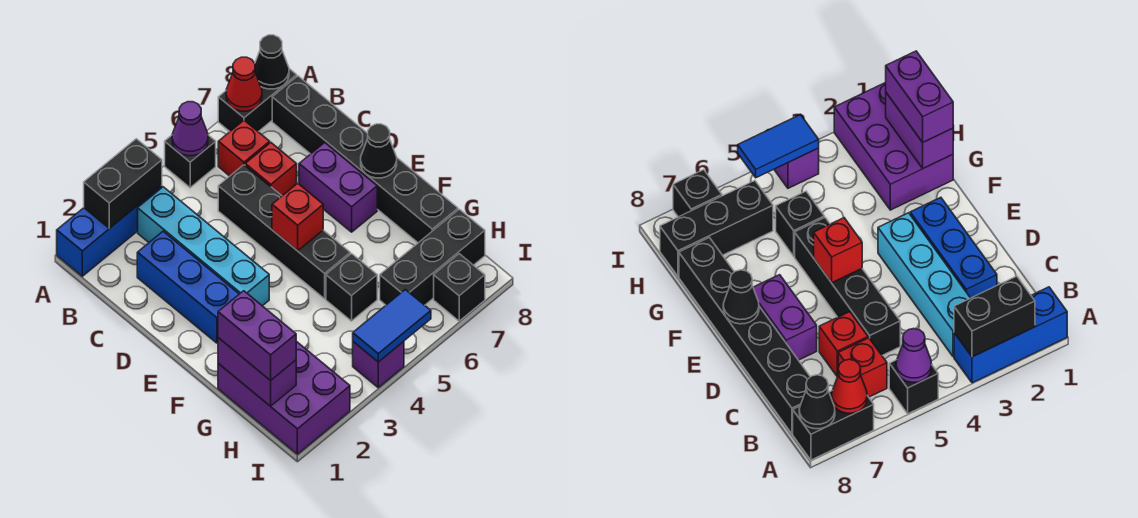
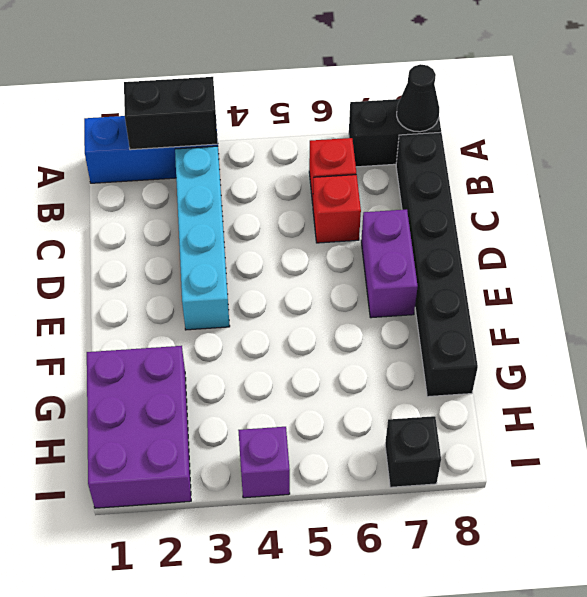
none -> black 1x1 brick [165,135,216,188]
none -> blue 1x3 brick [137,231,239,343]
none -> black 1x4 brick [218,165,350,299]

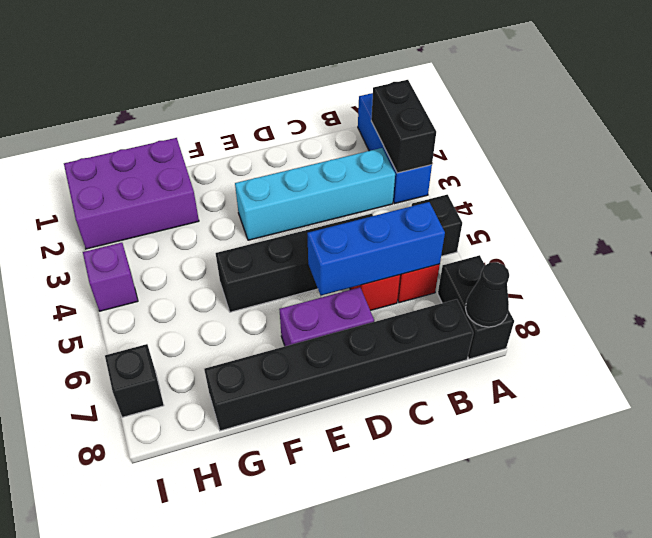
blue 1x3 brick [307,202,445,295] -> blue 1x3 brick moved to [137,231,239,343]
none -> black 1x1 brick [326,254,377,321]
none -> black 1x3 brick [380,209,485,305]
none -> purple 1x1 cone [172,102,208,156]

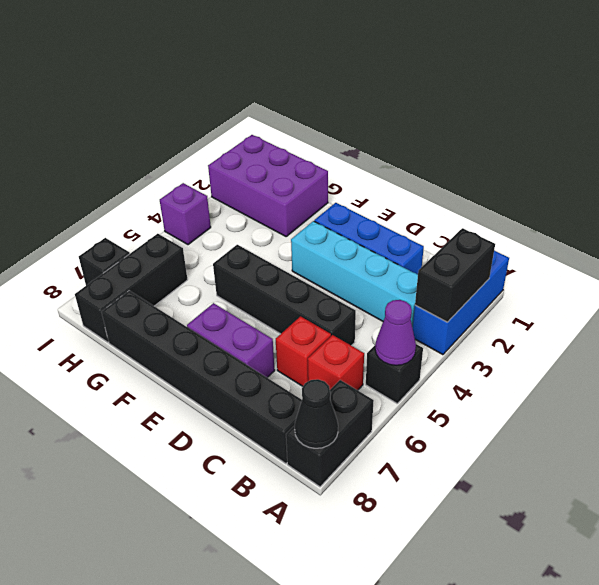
none -> black 1x1 brick [326,254,377,321]
none -> red 1x1 cone [226,57,262,111]
none -> red 1x1 brick [272,183,323,251]

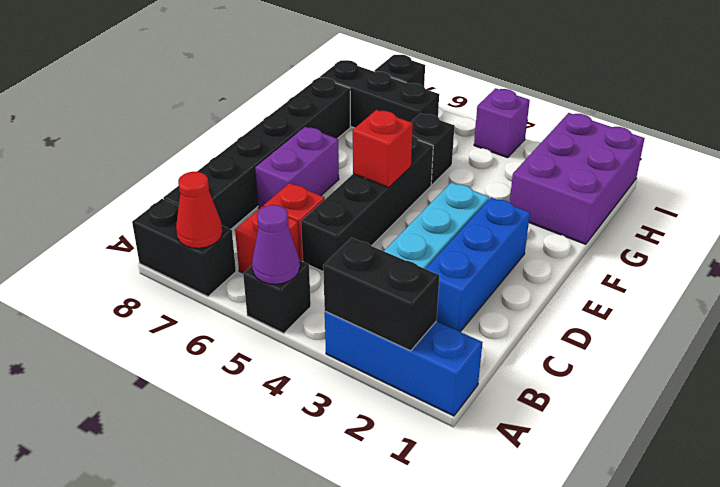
none -> black 1x1 cone [255,35,289,89]
none -> black 1x1 cone [361,124,397,178]
none -> purple 1x2 brick [218,338,296,406]

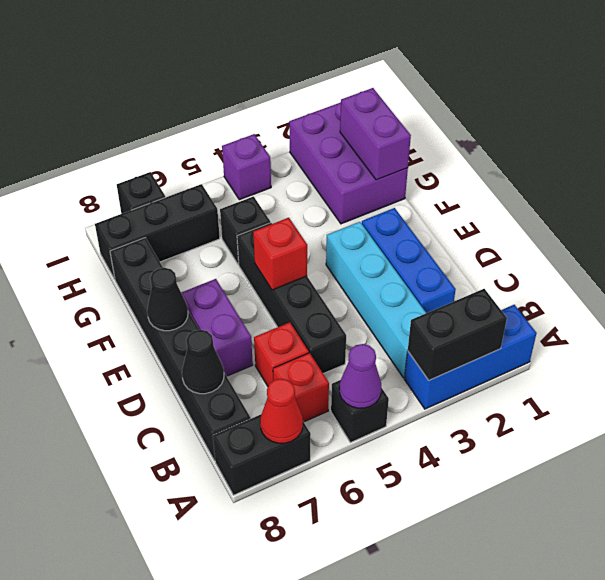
black 1x1 cone [182,330,224,394] -> black 1x1 cone moved to [255,35,289,89]
none -> blue 1x2 tile [353,289,431,362]
none -> purple 1x2 brick [218,291,296,381]

